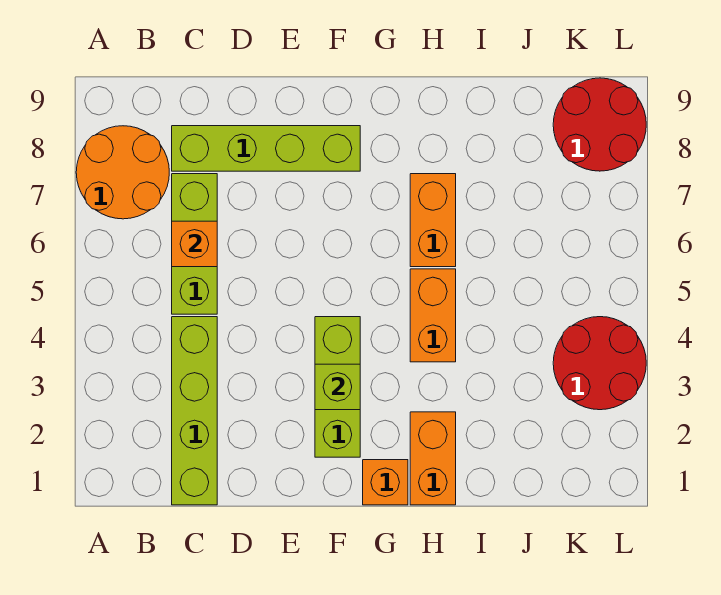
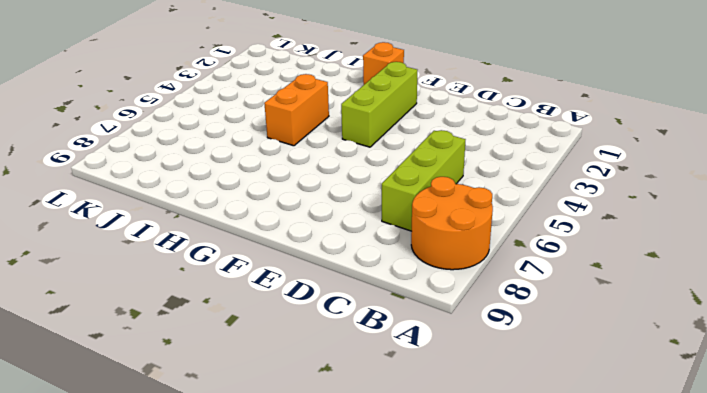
none -> lime 1x4 brick [172,317,217,505]
none -> lime 1x4 brick [172,126,360,171]
none -> orange 1x2 brick [410,412,456,505]

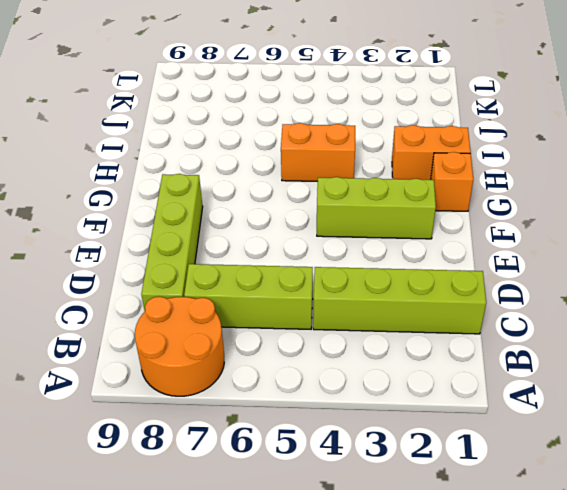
none -> orange 1x2 brick [410,174,456,267]
none -> red 2x2 round brick [553,317,646,410]
none -> red 2x2 round brick [553,78,646,171]

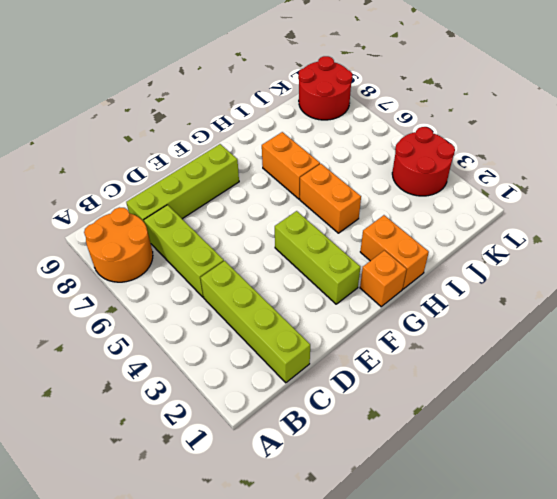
none -> orange 1x1 brick [172,221,217,267]
none -> lime 1x1 brick [315,364,360,410]

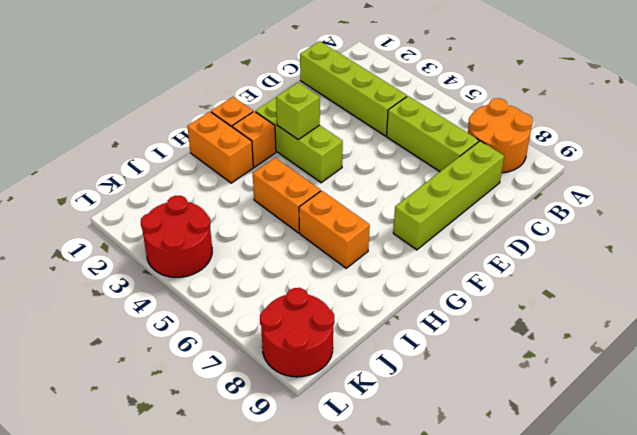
orange 1x1 brick [232,111,276,167] -> orange 1x1 brick moved to [172,221,217,267]

